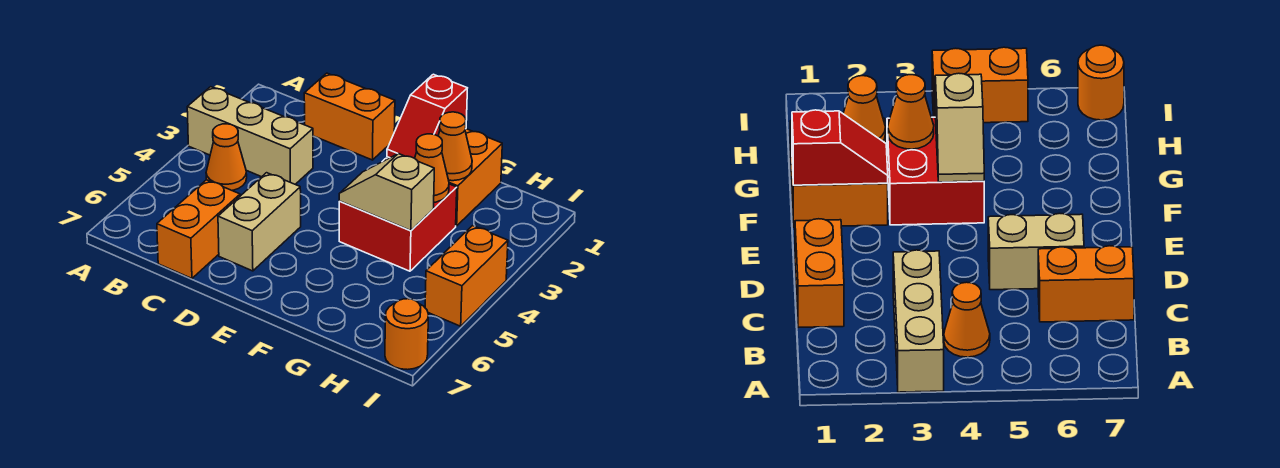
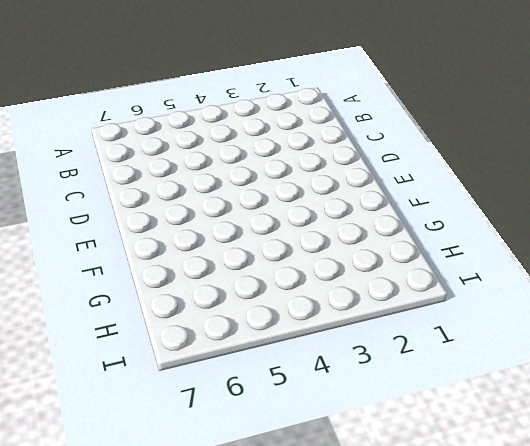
none -> tan 1x3 brick [187,87,313,184]
none -> orange 1x1 cone [206,124,247,190]
none -> orange 1x2 brick [304,73,395,160]

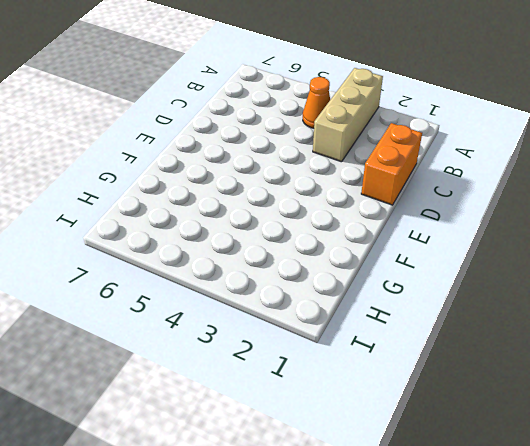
none -> orange 1x2 brick [157,180,240,278]
none -> tan 1x2 brick [218,173,301,271]
none -> orange 2x2 brick [387,129,502,226]

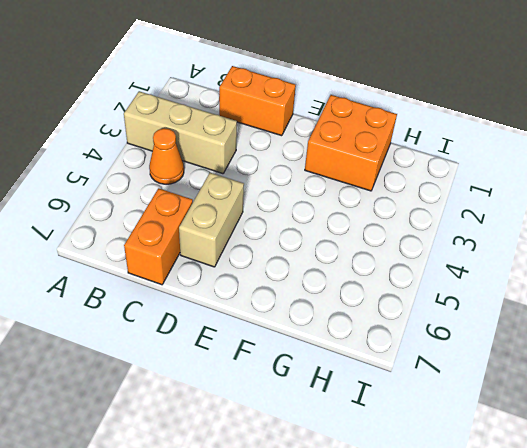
none -> red 2x2 brick [339,158,457,271]
none -> orange 1x2 brick [425,226,508,326]
none -> orange 1x1 round brick [385,299,428,370]

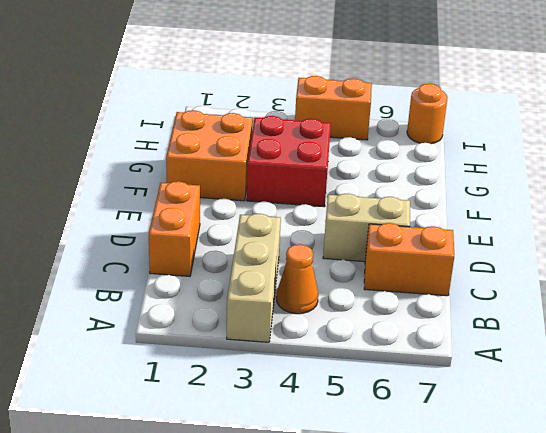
none -> red 1x2 slope [387,74,467,158]
none -> tan 1x2 slope [339,154,434,231]
none -> orange 1x1 cone [438,112,472,181]

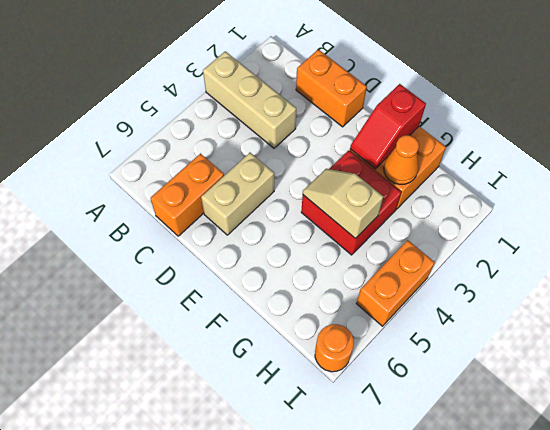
none -> orange 1x1 cone [206,124,247,190]
none -> orange 1x1 cone [415,134,449,202]

